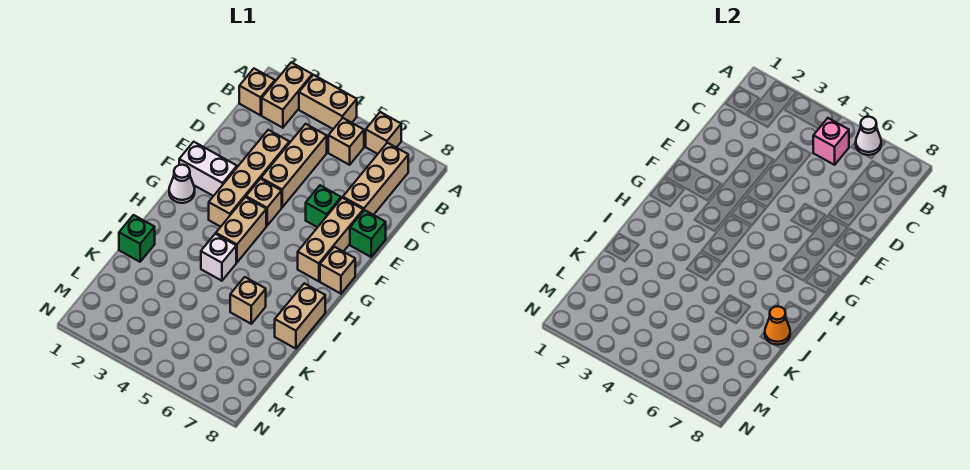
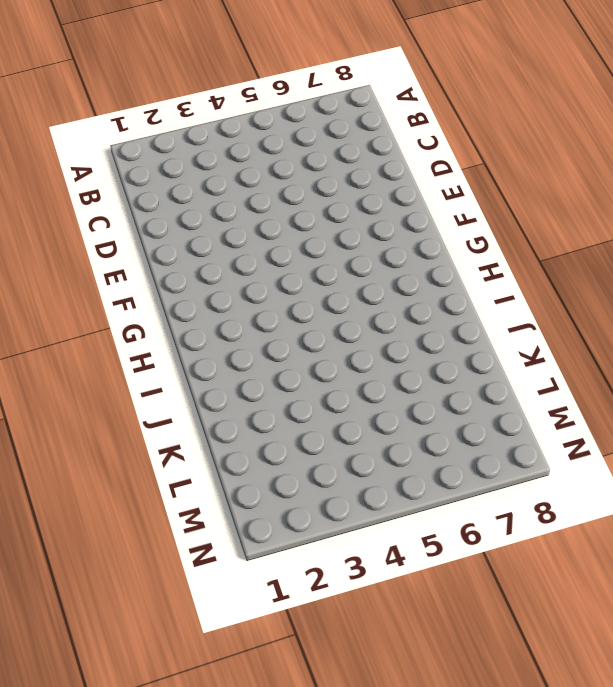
none -> tan 1x2 brick [262,62,312,128]
none -> tan 1x2 brick [299,75,357,129]
none -> tan 1x1 brick [366,112,401,154]

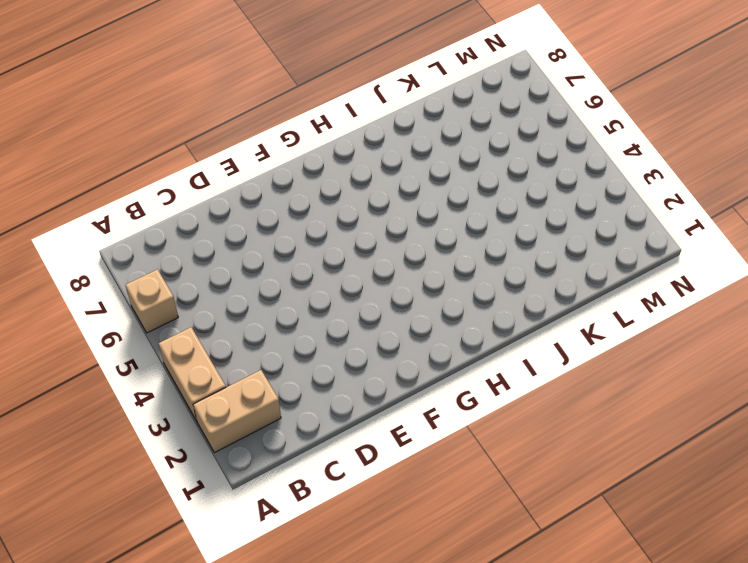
none -> tan 1x1 brick [239,69,275,115]
none -> tan 1x1 brick [328,118,364,165]
none -> tan 1x3 brick [343,143,408,215]

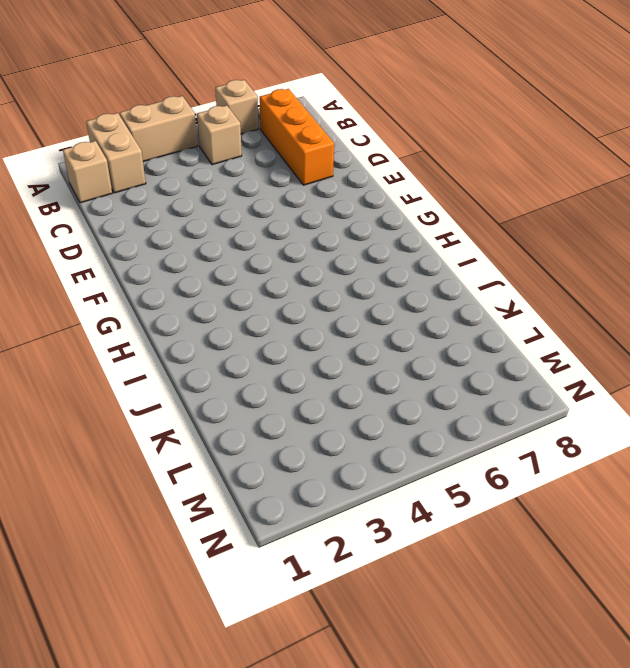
orange 1x3 brick [260,89,334,185] -> tan 1x3 brick [343,143,408,215]
none -> tan 1x3 brick [261,124,327,207]
none -> tan 1x4 brick [209,130,289,227]
none -> green 1x1 brick [306,185,341,227]

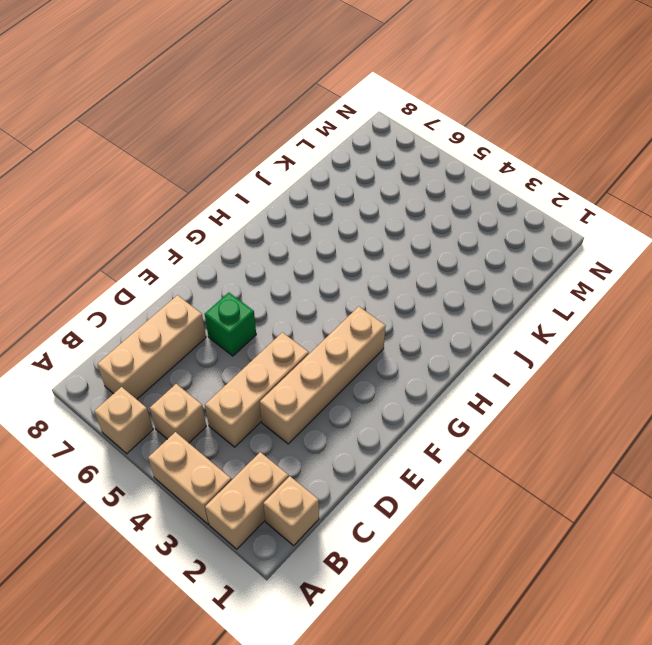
none -> tan 1x3 brick [298,198,363,281]
none -> green 1x1 brick [350,210,386,257]
none -> white 1x2 brick [179,142,237,196]

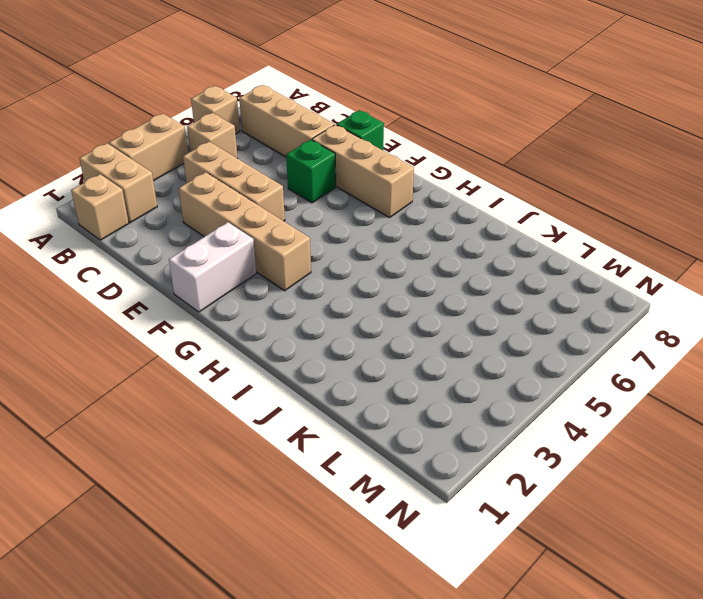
none -> tan 1x1 brick [246,179,282,226]
none -> white 1x1 cone [169,165,195,203]
none -> tan 1x2 brick [216,197,266,262]

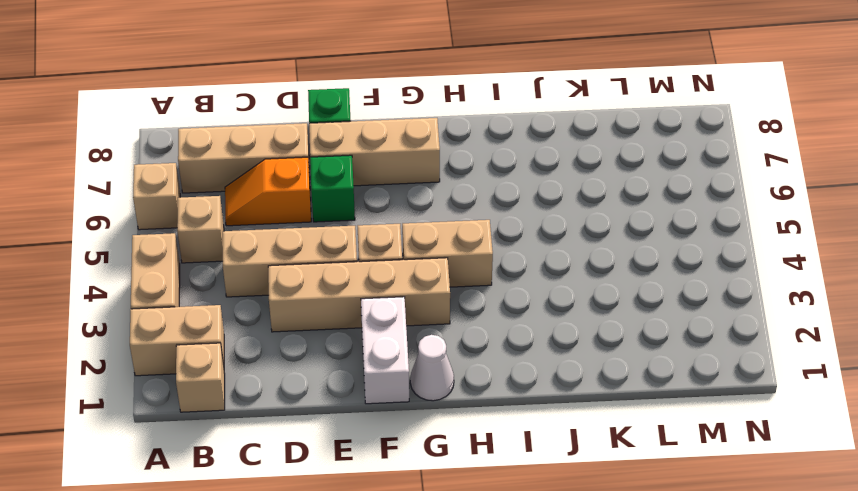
orange 1x2 slope [225,157,311,226] -> none
none -> tan 1x1 brick [320,247,355,294]
none -> white 1x1 brick [201,234,236,281]
none -> tan 1x2 brick [275,283,325,349]

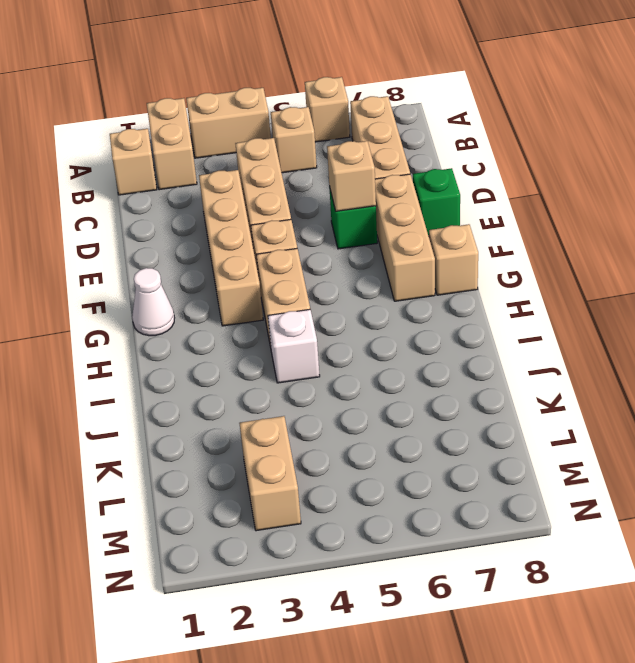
tan 1x1 brick [327,141,376,211] -> tan 1x1 brick moved to [230,277,266,324]
tan 1x2 brick [239,416,301,531] -> tan 1x2 brick moved to [275,283,325,349]
none -> white 1x2 brick [179,142,237,196]
none -> green 1x1 brick [119,215,155,262]
none -> white 1x1 cone [856,117,881,155]

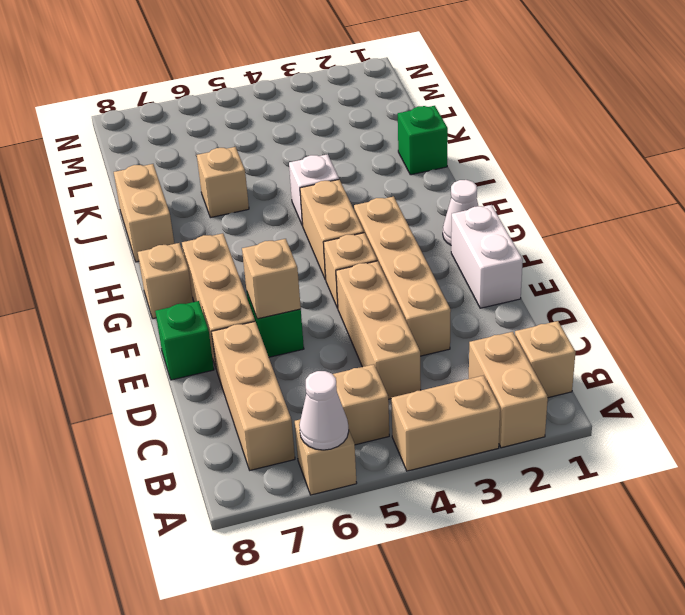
white 1x2 brick [451,205,523,308] -> white 1x2 brick turned to [179,142,237,196]
tan 1x1 brick [242,239,301,319] -> none
none -> pink 1x1 brick [813,118,849,165]
none -> orange 1x1 cone [765,306,790,345]

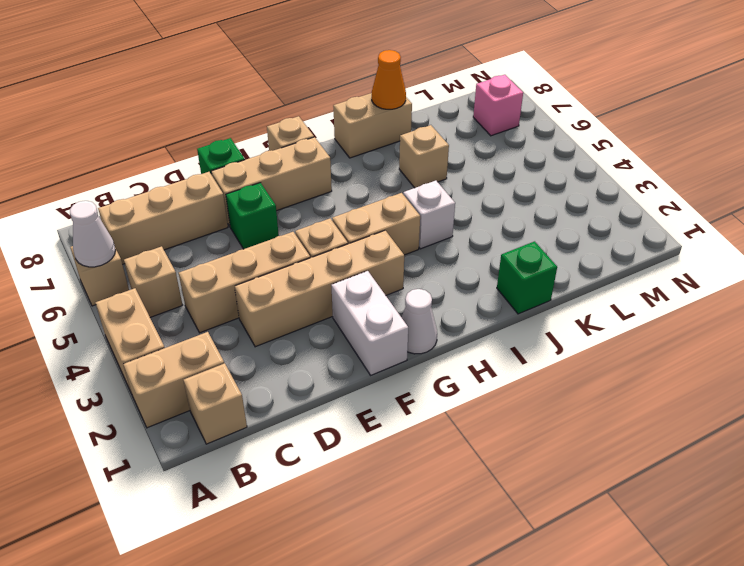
pink 1x1 brick [473,75,523,136] -> pink 1x1 brick moved to [813,118,849,165]

